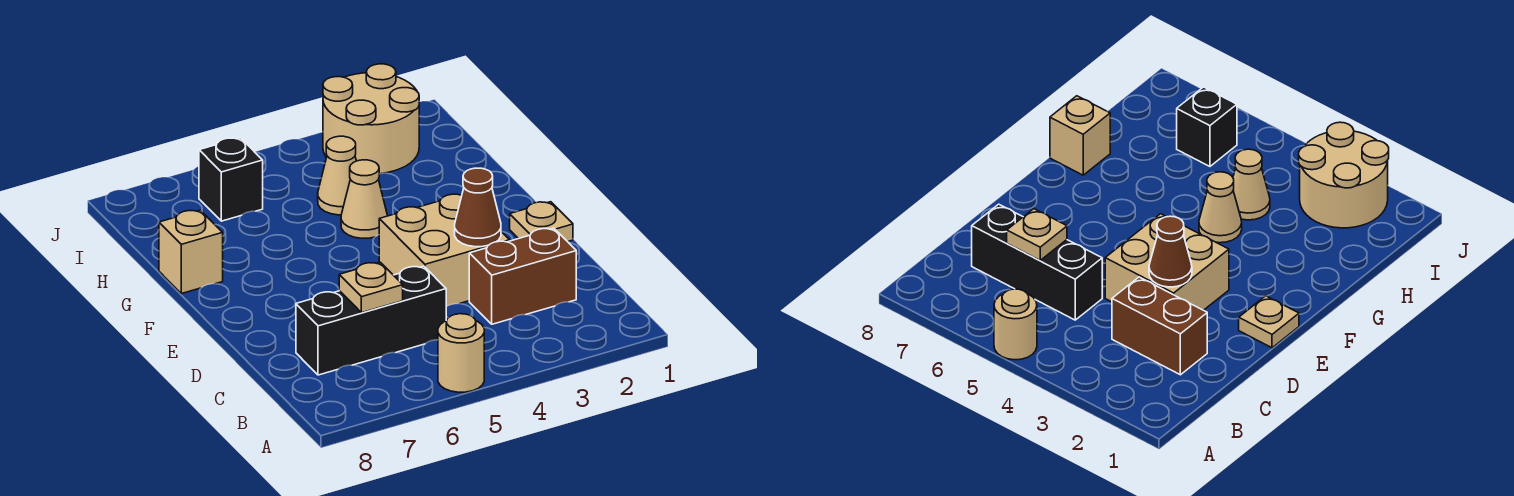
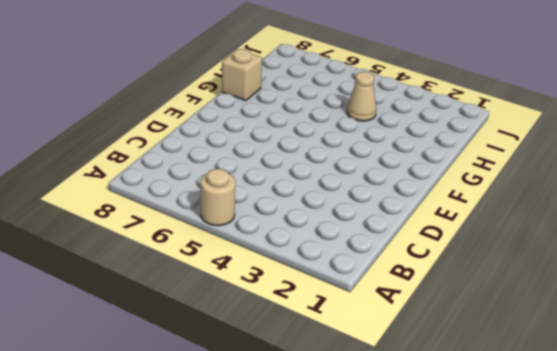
none -> brown 1x2 brick [469,228,576,324]
none -> black 1x3 brick [296,266,446,375]
none -> tan 2x2 brick [379,194,510,307]

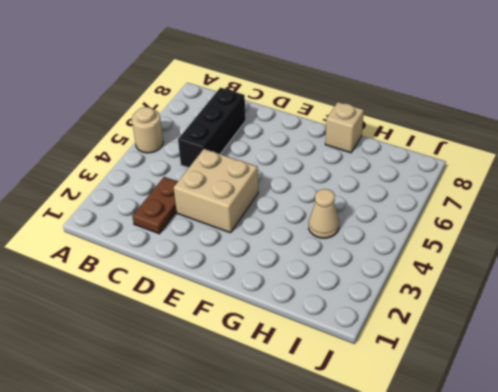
brown 1x2 plate [132,177,178,234] -> brown 1x2 brick [469,228,576,324]
none -> tan 1x1 plate [510,202,573,242]
none -> tan 1x1 cone [341,160,387,238]
none -> tan 2x2 round brick [323,64,419,174]

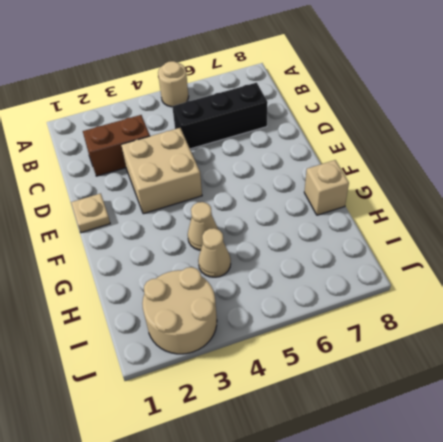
none -> black 1x1 brick [199,138,263,221]
none -> tan 1x1 plate [339,262,403,313]
none -> brown 1x1 cone [455,168,501,247]

